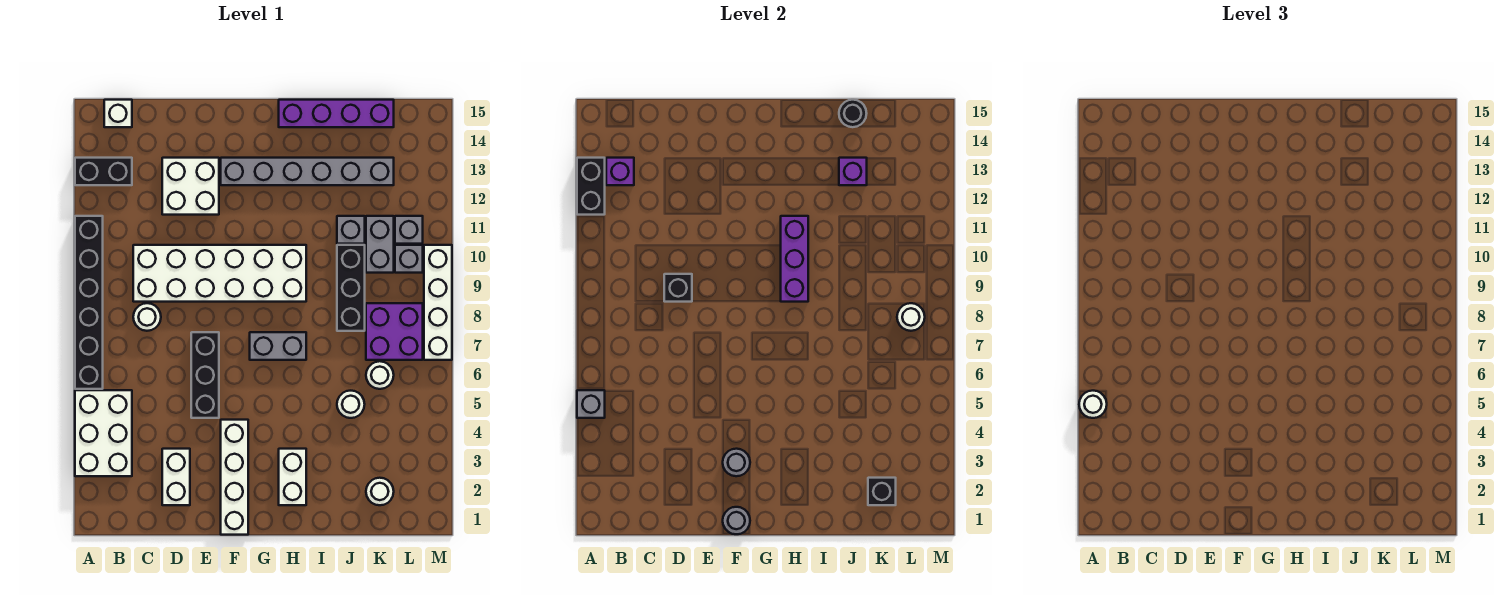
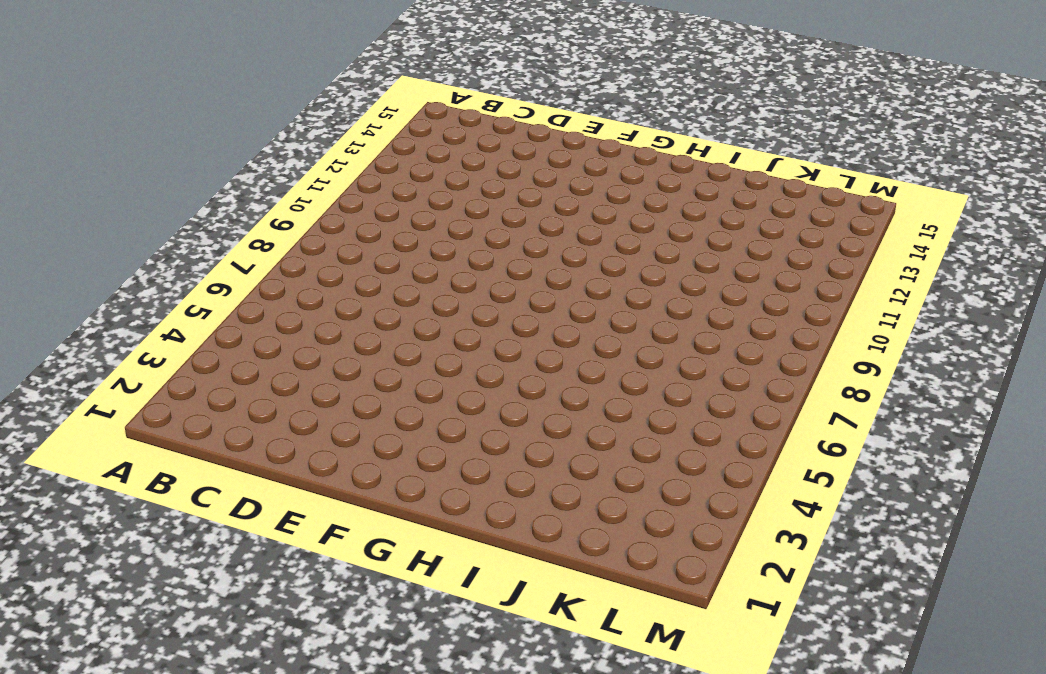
none -> white 2x3 brick [75,390,132,476]
none -> black 1x6 brick [75,216,103,389]
none -> black 1x2 brick [75,158,132,185]
none -> white 1x1 brick [104,100,132,127]

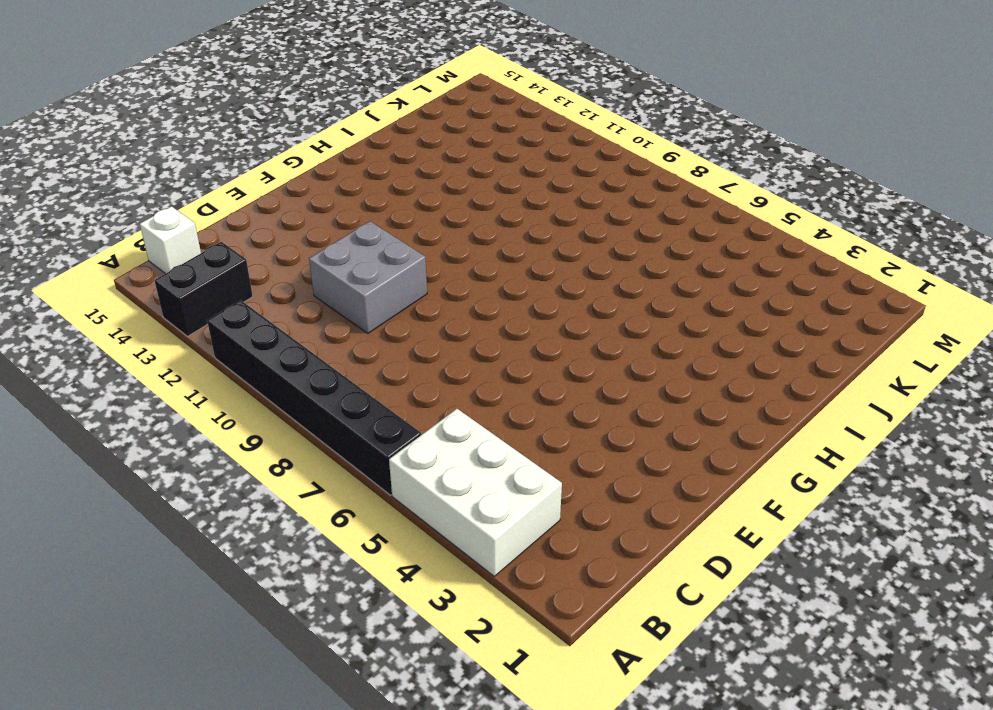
grey 2x2 brick [309,221,427,333] -> white 2x6 brick [133,245,306,302]
none -> white 1x1 round brick [133,303,161,331]
none -> white 1x2 brick [162,449,190,505]
none -> white 2x2 brick [162,158,219,215]
none -> black 1x3 brick [191,332,219,418]

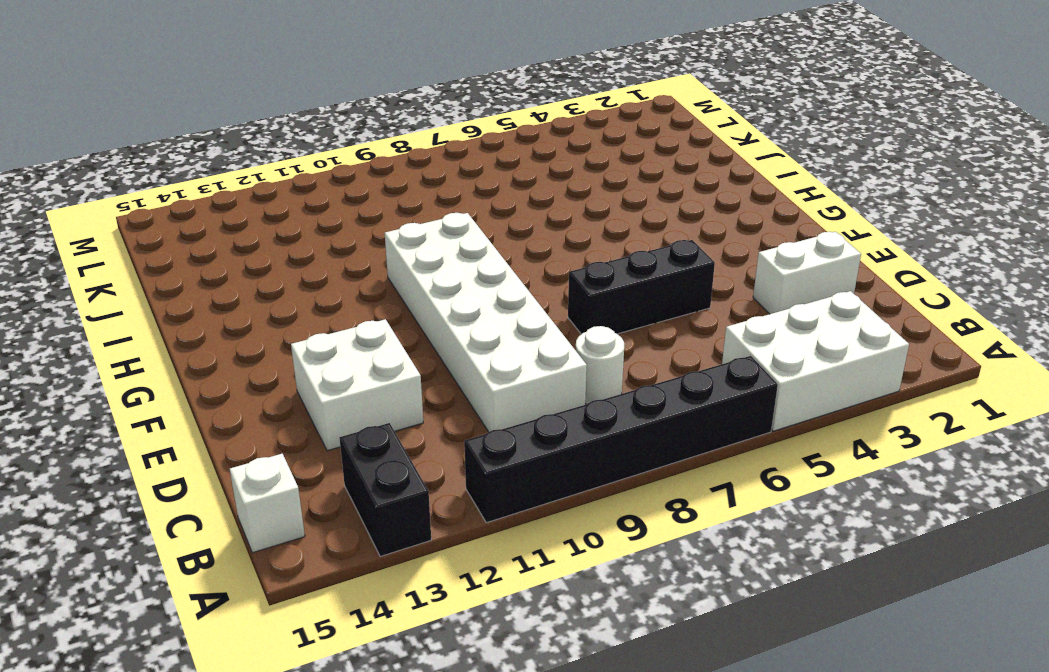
none -> white 1x4 brick [221,420,248,535]
none -> grey 1x6 brick [221,158,394,185]
none -> grey 1x2 brick [250,332,306,360]
none -> white 1x2 brick [279,449,306,505]

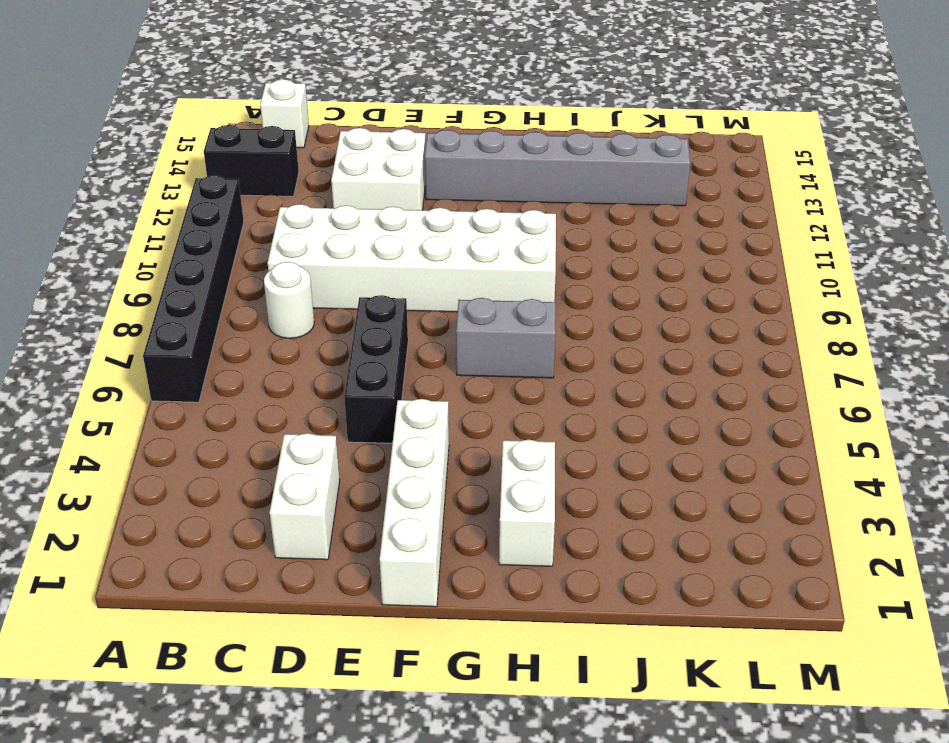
none -> white 2x3 brick [75,390,132,476]
none -> purple 1x4 brick [279,100,394,127]
none -> white 1x1 round brick [337,391,365,418]
none -> black 1x3 brick [337,245,365,331]

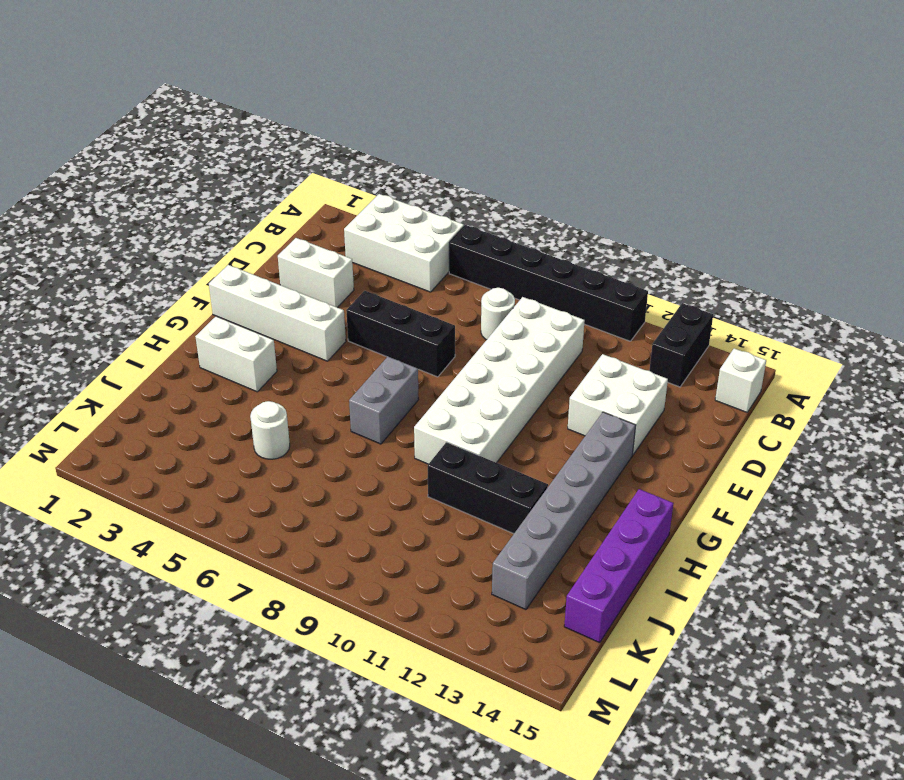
black 1x3 brick [428,442,548,534] -> black 1x3 brick moved to [337,245,365,331]
none -> grey 1x1 brick [337,216,365,244]
none -> white 1x1 round brick [366,478,394,505]
none -> white 1x1 round brick [366,361,394,389]
none -> purple 2x2 brick [366,303,423,360]

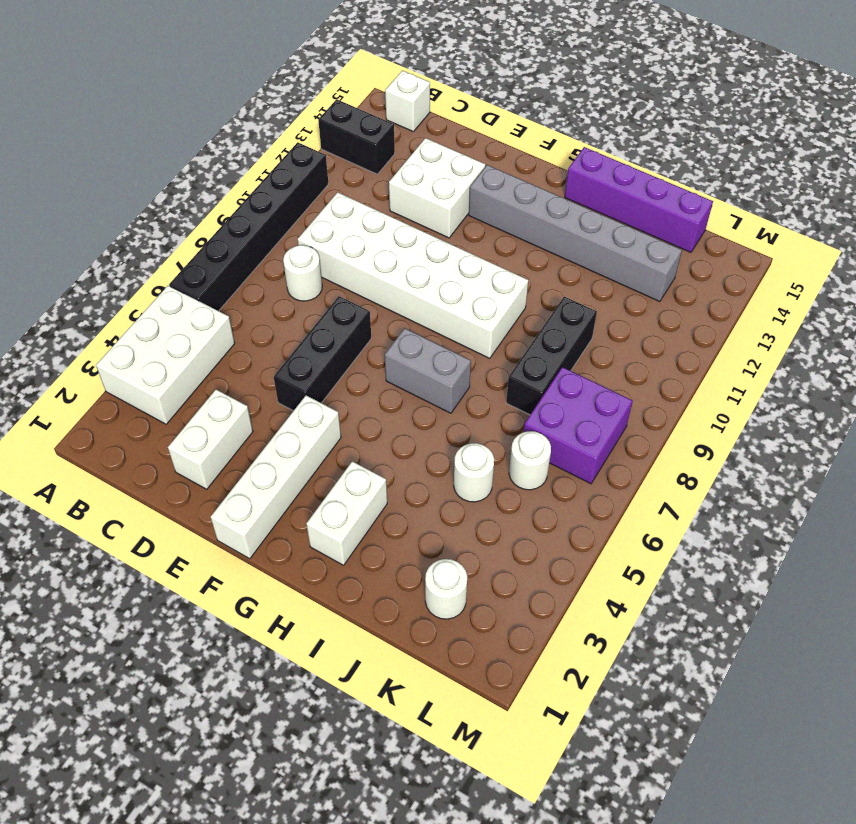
none -> grey 1x1 brick [337,216,365,244]
none -> grey 1x2 brick [366,216,394,273]
none -> grey 1x1 brick [395,245,423,273]
none -> grey 1x1 brick [395,216,423,244]

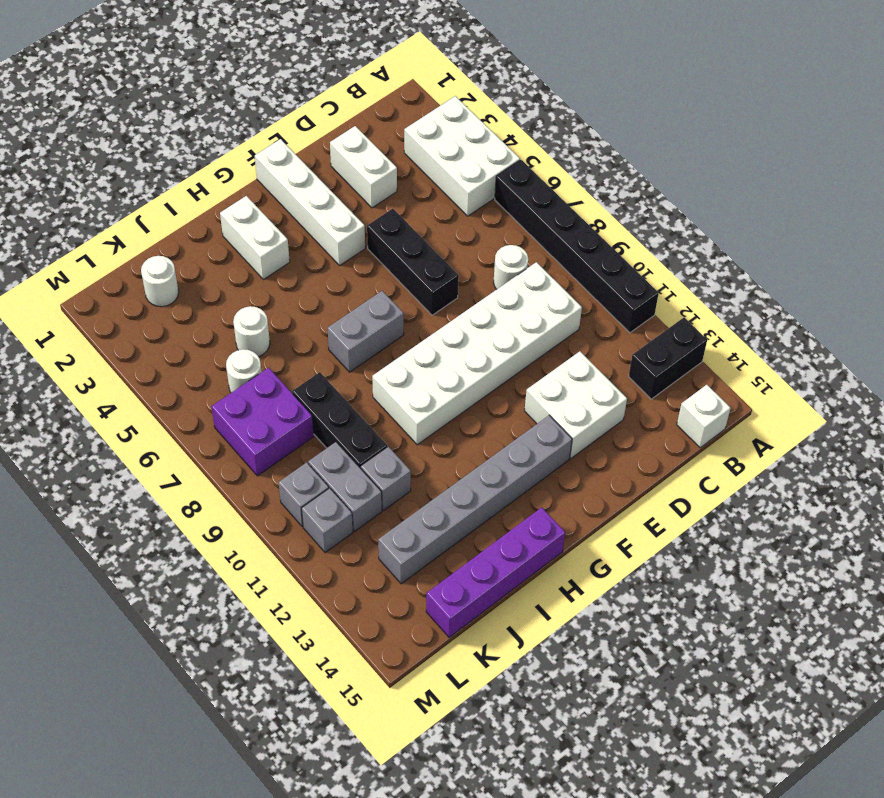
none -> white 1x4 brick [424,245,452,360]
none -> grey 1x1 brick [577,390,605,418]
none -> black 1x2 brick [577,158,605,215]
none -> purple 1x1 brick [606,158,634,185]

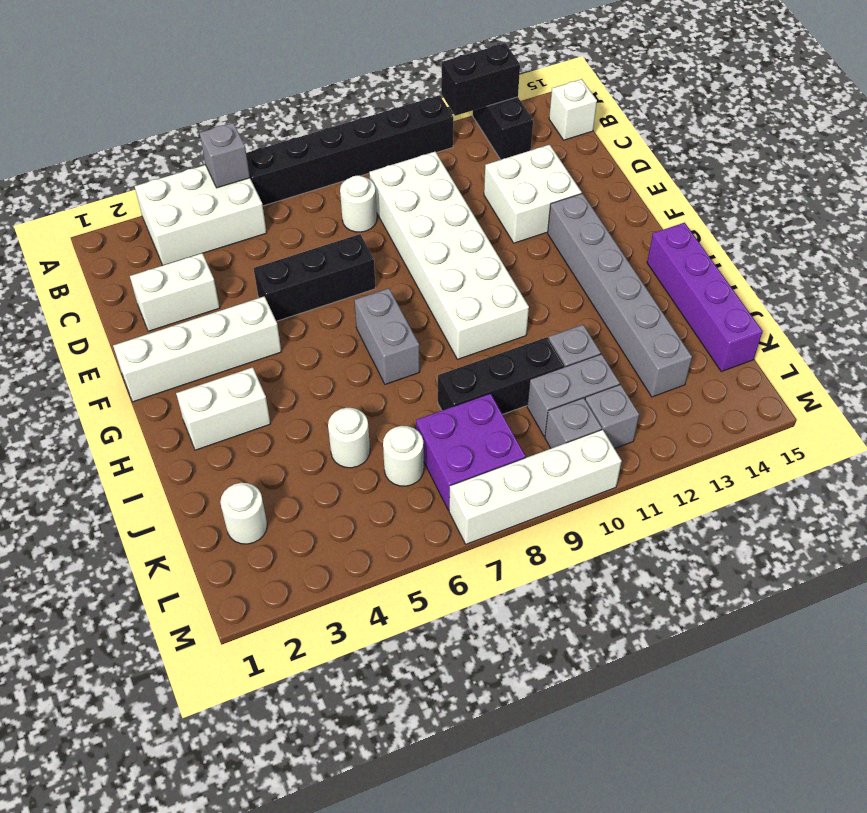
none -> purple 1x1 brick [606,158,634,185]
none -> black 1x1 brick [664,274,692,302]
none -> grey 1x1 round brick [723,507,750,534]
none -> grey 1x1 round brick [723,449,750,476]

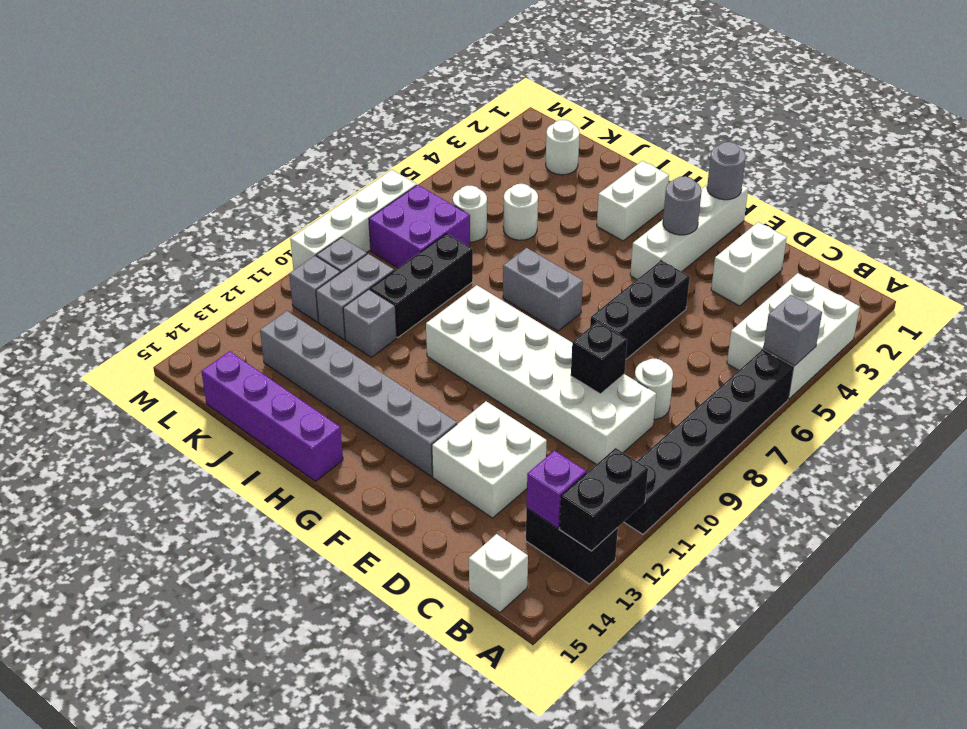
none -> purple 1x3 brick [781,216,808,302]
none -> purple 1x1 brick [839,158,867,185]
none -> black 1x1 round brick [839,100,867,127]
none -> black 1x1 brick [868,478,896,505]

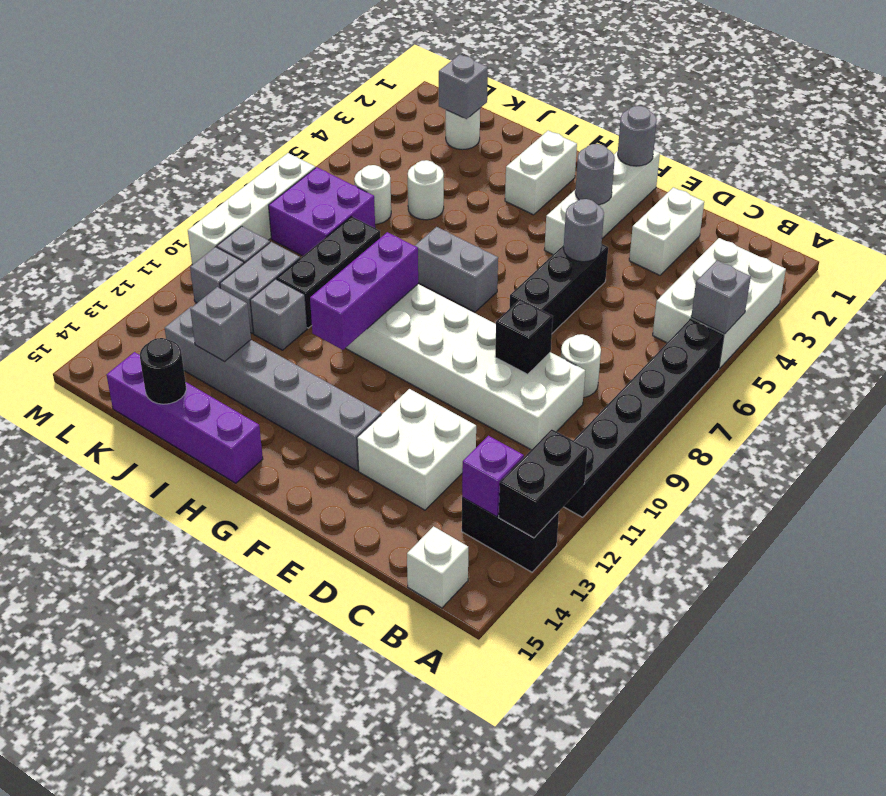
grey 1x1 round brick [564,199,604,262] -> none
grey 1x1 brick [190,287,251,362] -> purple 1x1 brick [839,158,867,185]
grey 1x1 brick [439,55,488,119] -> black 1x1 brick [868,478,896,505]
none -> white 1x1 round brick [897,303,925,331]
none -> white 1x1 round brick [1079,391,1107,418]

